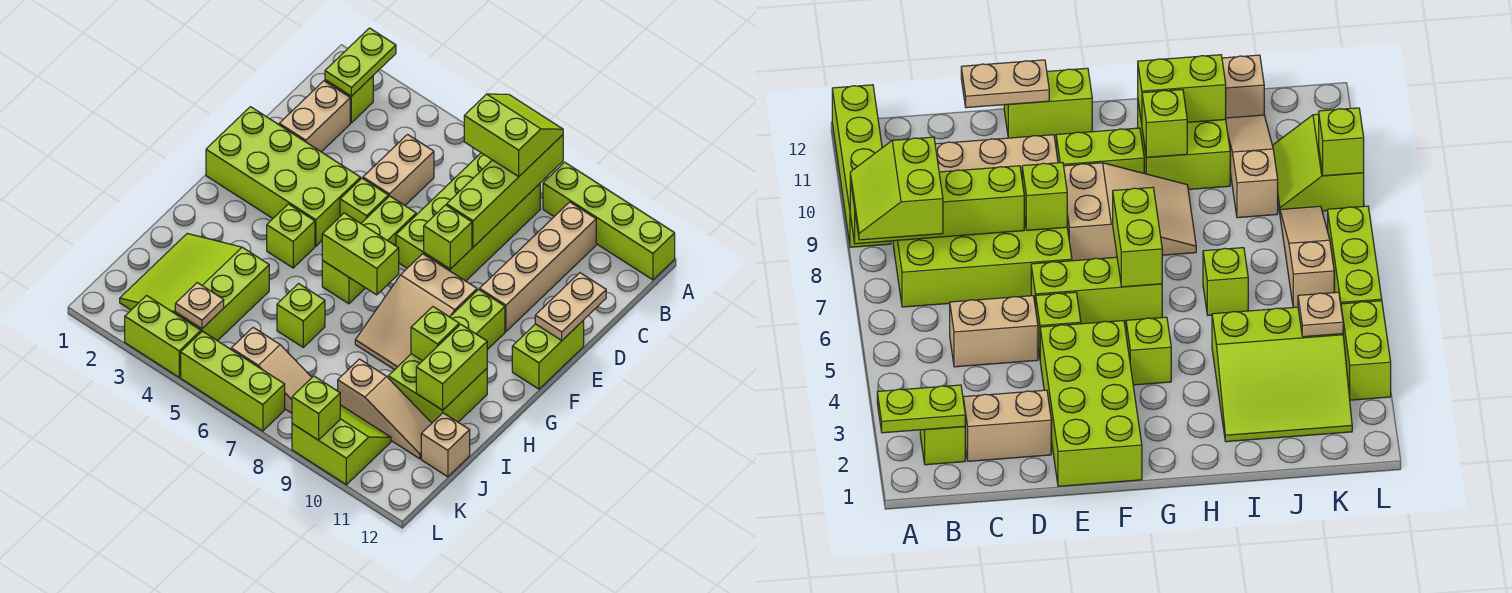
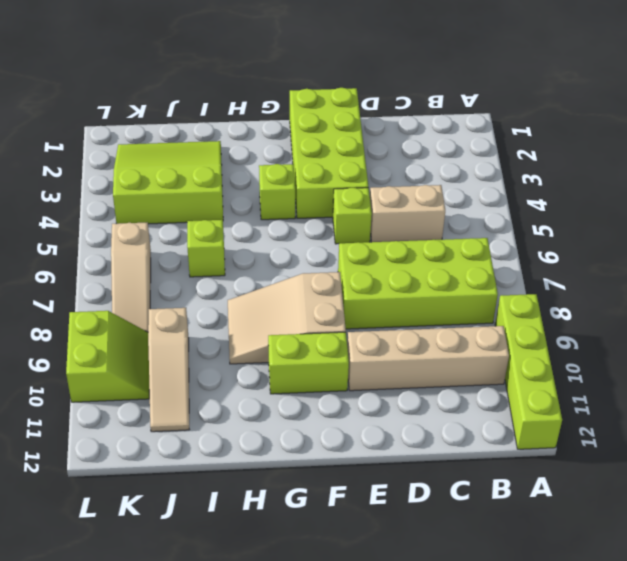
none -> lime 1x1 brick [325,76,373,123]
none -> tan 1x2 brick [279,81,350,152]
none -> lime 1x3 brick [322,196,416,304]
none -> lime 1x2 brick [512,321,584,389]

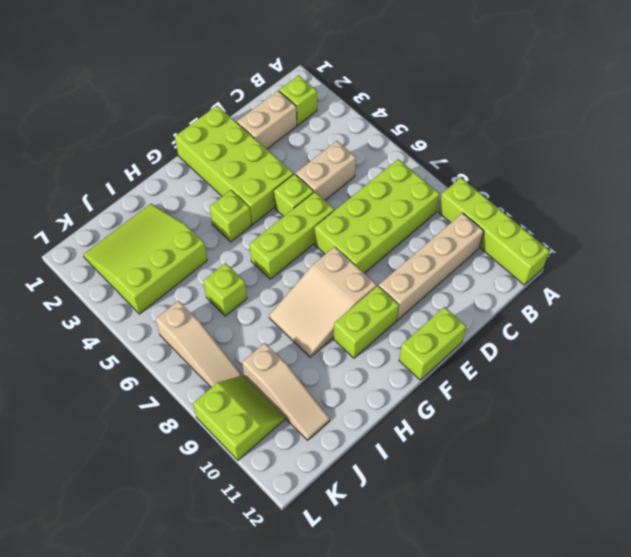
none -> lime 2x2 brick [388,354,487,423]
none -> tan 1x1 brick [421,413,470,477]
none -> lime 1x2 brick [125,296,201,377]
none -> lime 1x3 brick [181,331,285,431]

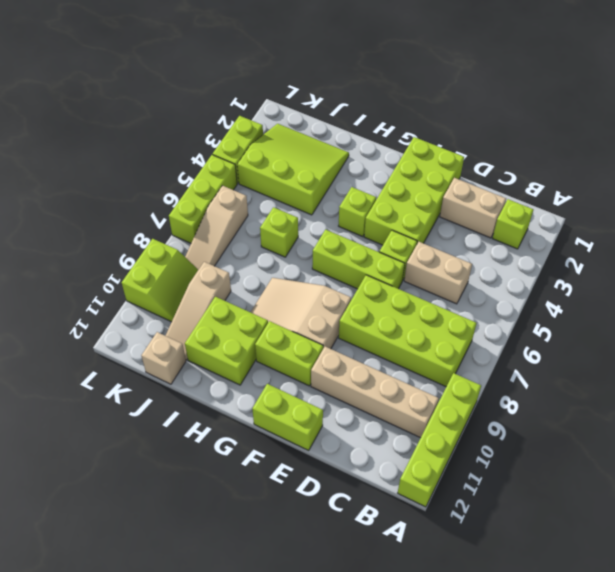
none -> lime 1x2 plate [325,28,396,96]
none -> lime 1x4 brick [447,135,563,247]
none -> tan 1x2 plate [535,273,606,340]
none -> lime 1x1 brick [424,205,472,269]

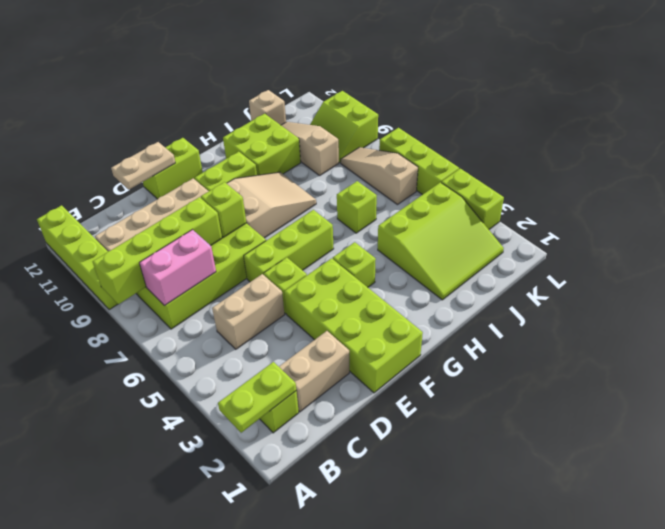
pink 1x2 brick [139,230,216,305] -> none
none -> lime 1x2 brick [322,213,399,295]
none -> lime 1x1 brick [411,307,459,361]
none -> lime 1x2 brick [416,324,487,410]
none -> tan 1x1 plate [175,283,224,329]

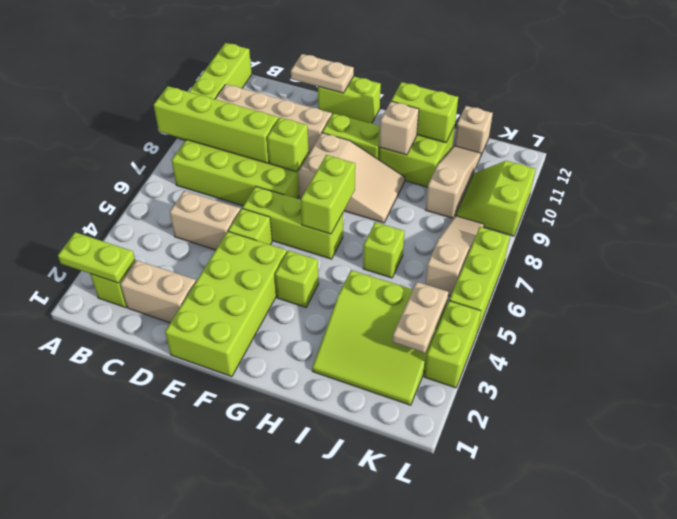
tan 1x1 brick [379,101,419,155] -> lime 1x1 brick [411,307,459,361]
tan 1x2 plate [393,282,448,353] -> tan 1x1 plate [175,283,224,329]
none -> lime 1x1 brick [292,376,340,440]
none -> lime 2x2 slope [464,94,563,176]

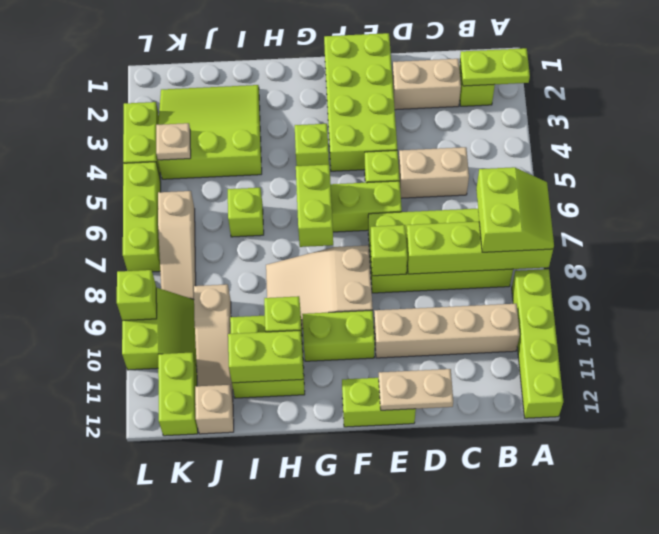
lime 1x2 brick [158,352,198,436] -> none

